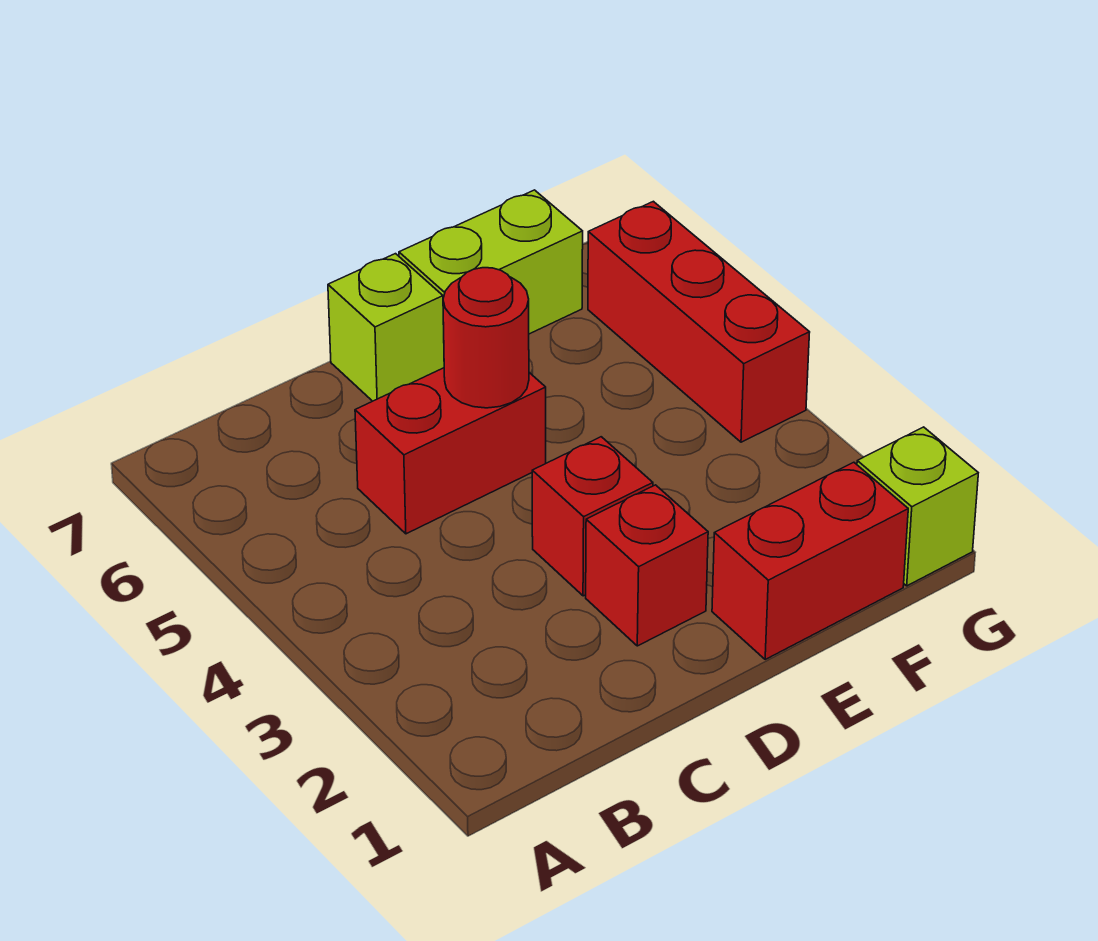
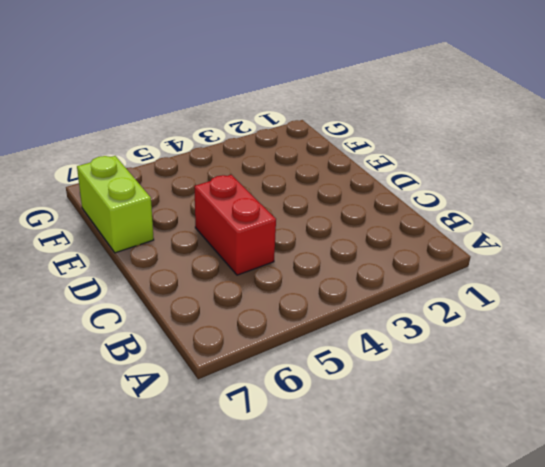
none -> red 1x1 brick [586,485,708,646]
none -> red 1x1 brick [532,437,653,596]

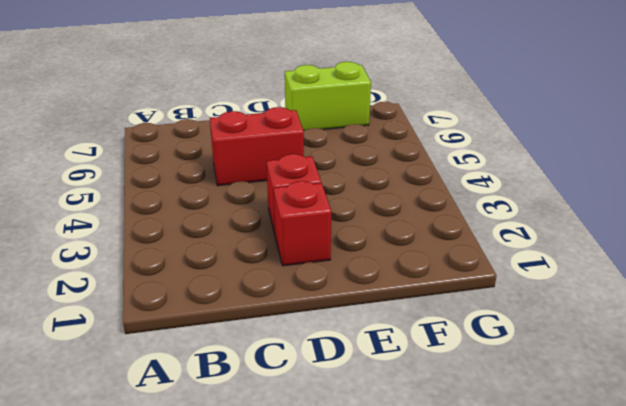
none -> lime 1x1 brick [328,254,444,401]
none -> red 1x2 brick [712,462,908,659]

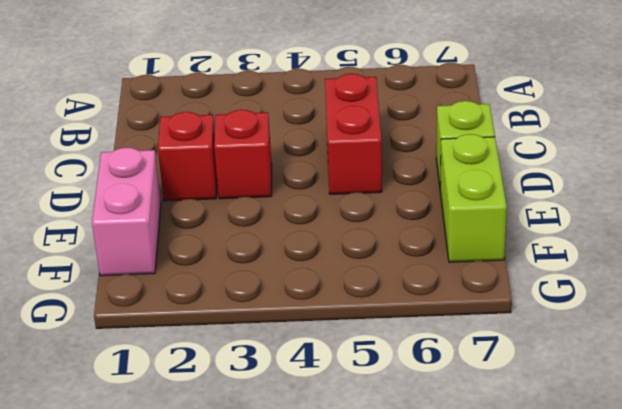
pink 1x2 brick [92,148,161,276] -> red 1x2 brick [712,462,908,659]
none -> lime 1x1 brick [857,427,978,586]
none -> red 1x3 brick [588,201,810,442]

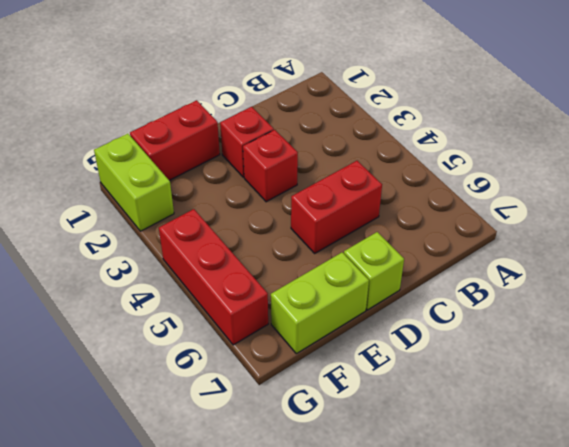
lime 1x2 brick [94,134,174,231] -> lime 1x1 brick [857,427,978,586]
none -> red 1x1 round brick [443,268,529,408]

